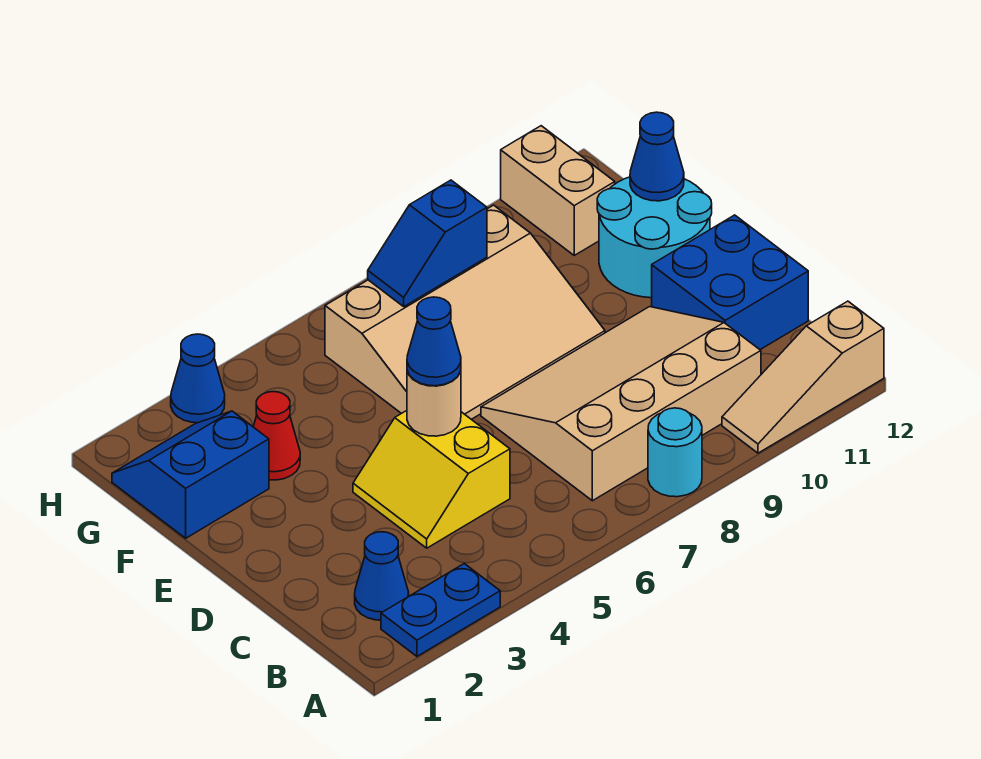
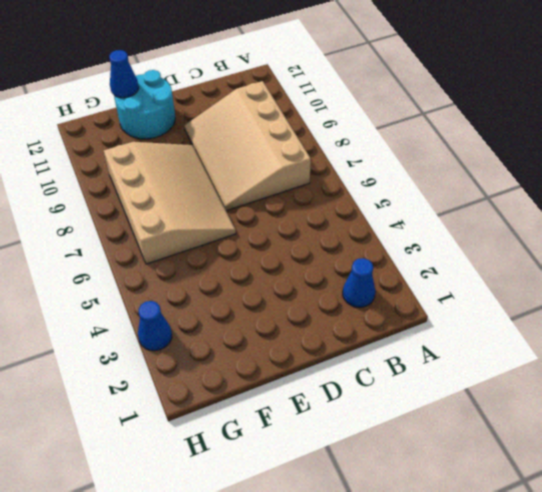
none -> blue 1x2 plate [381,564,500,656]
none -> cyan 1x1 round brick [648,408,702,497]
none -> tan 1x3 slope [722,301,884,453]

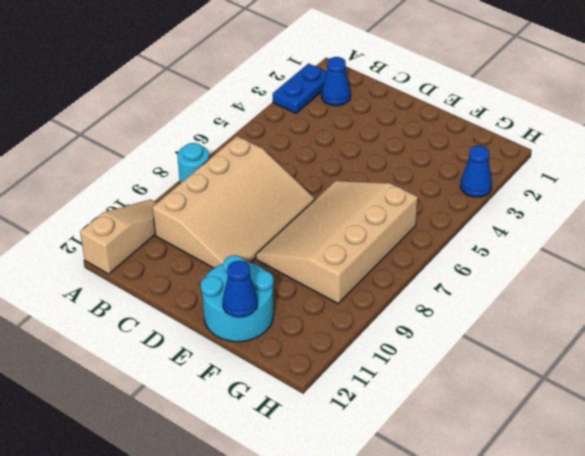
none -> yellow 2x2 slope [353,411,510,548]
none -> blue 2x2 brick [652,215,808,350]
none -> blue 2x2 slope [112,411,269,538]

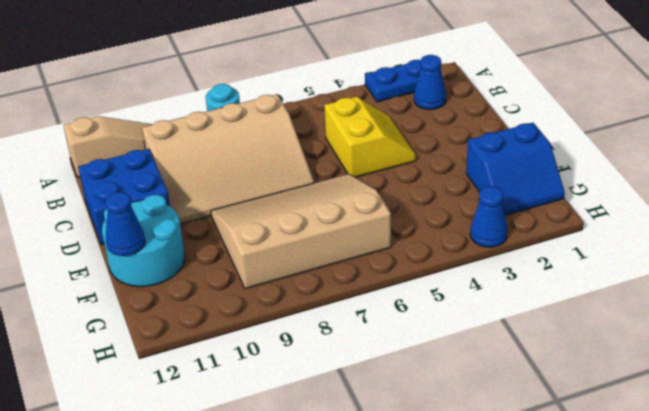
none -> red 1x1 cone [253,392,300,480]
none -> tan 1x2 brick [501,126,615,255]
none -> tan 1x1 round brick [407,371,461,436]

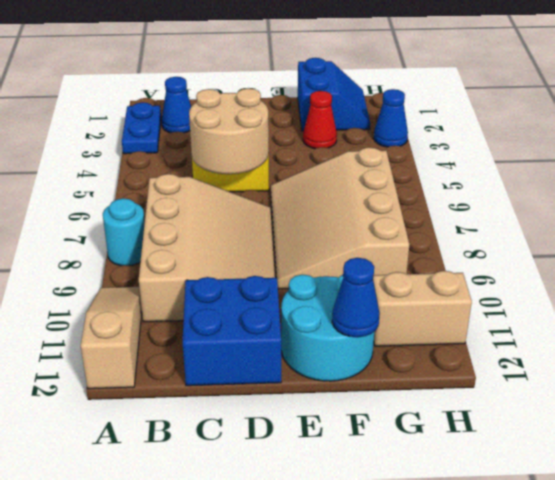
tan 2x2 round brick [189,88,269,174] -> tan 1x1 round brick [407,371,461,436]
none -> blue 1x2 slope [368,180,487,306]
none -> blue 1x1 cone [407,297,461,386]

